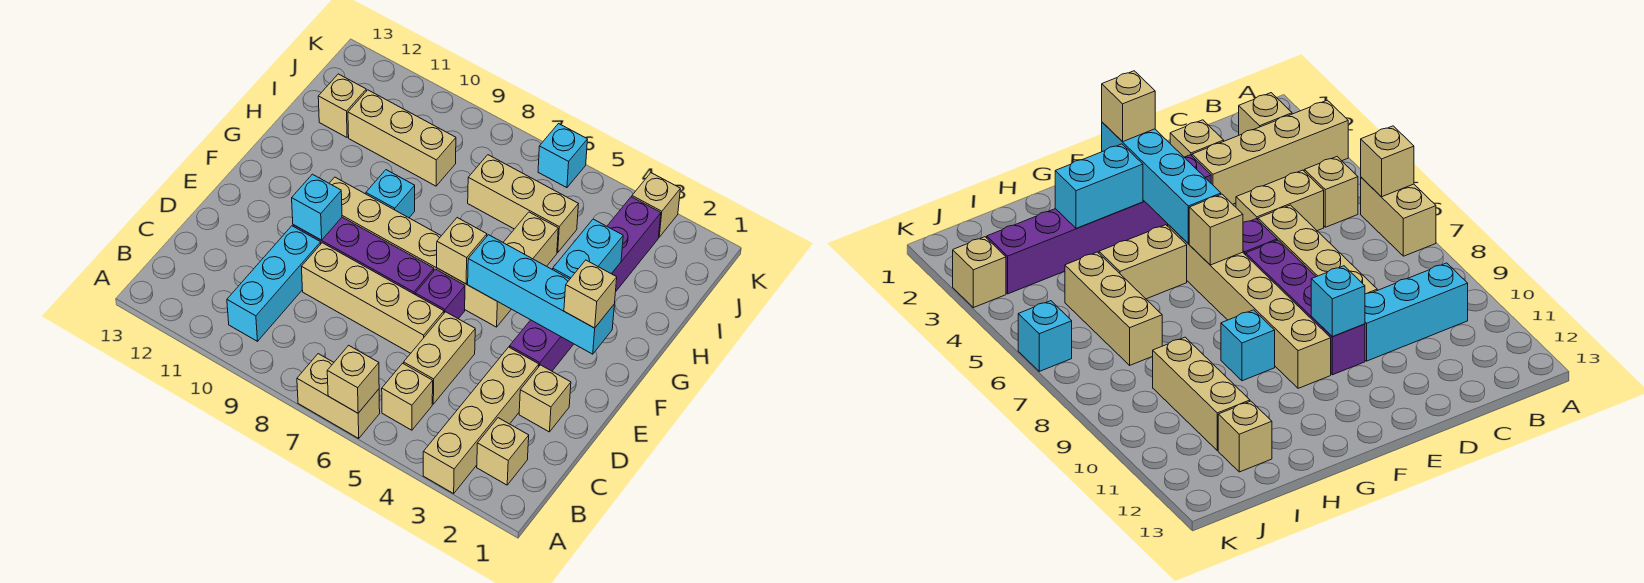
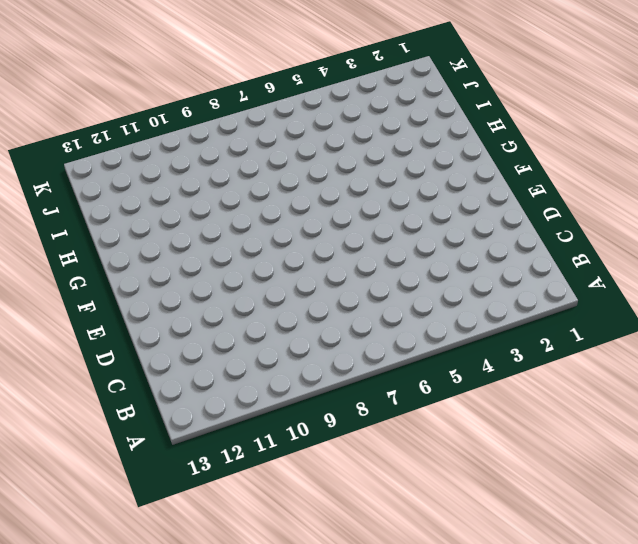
none -> tan 1x4 brick [423,347,539,493]
none -> tan 1x2 brick [297,354,380,438]
none -> tan 1x1 brick [477,418,529,485]

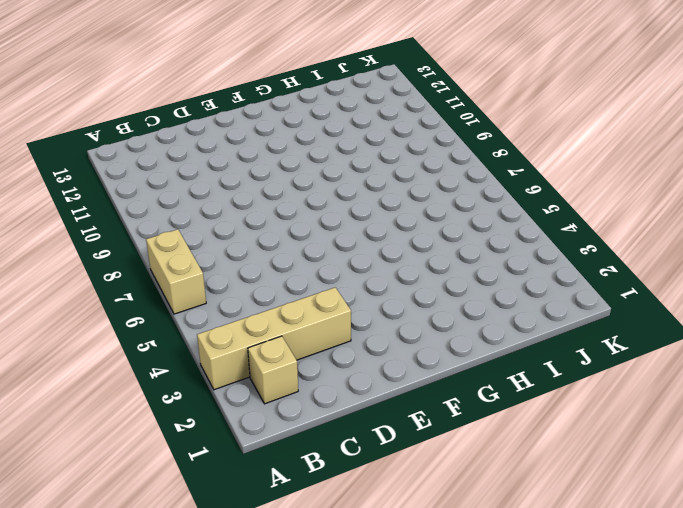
none -> tan 1x1 brick [382,363,433,430]
none -> cyan 1x3 brick [227,226,321,341]
none -> tan 1x2 brick [404,312,475,404]

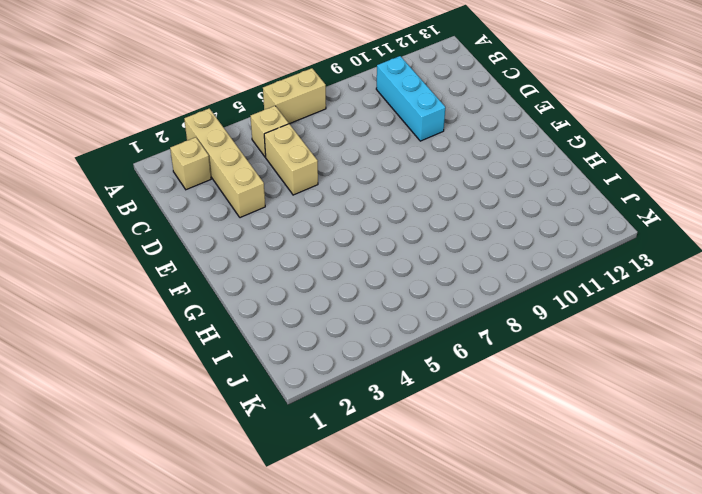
none -> tan 1x1 brick [519,365,571,432]
none -> tan 1x4 brick [302,243,444,353]
none -> purple 1x6 brick [510,197,661,371]

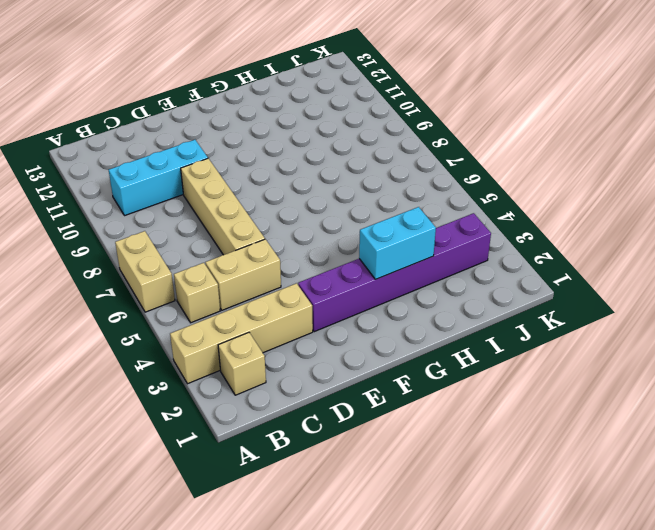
none -> tan 1x1 brick [519,365,571,432]
none -> purple 1x1 brick [415,269,465,319]
none -> purple 1x4 brick [293,217,434,294]

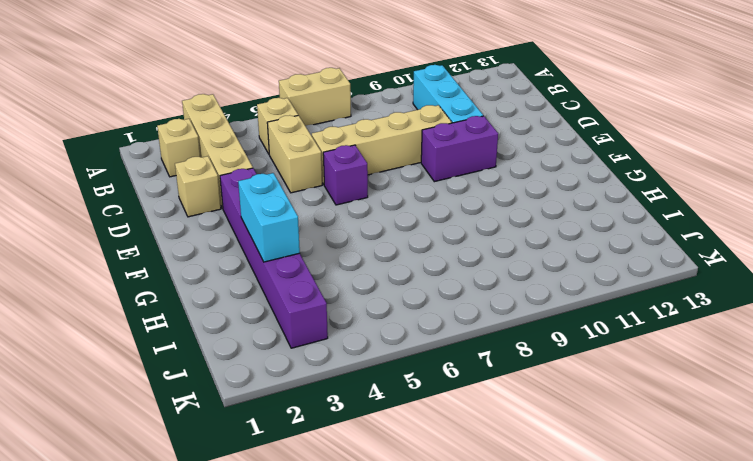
purple 1x2 brick [421,116,498,182] -> purple 1x4 brick [293,217,434,294]
none -> tan 1x6 brick [329,177,511,327]
none -> tan 1x2 brick [503,212,558,266]
none -> cyan 1x1 brick [366,170,415,218]

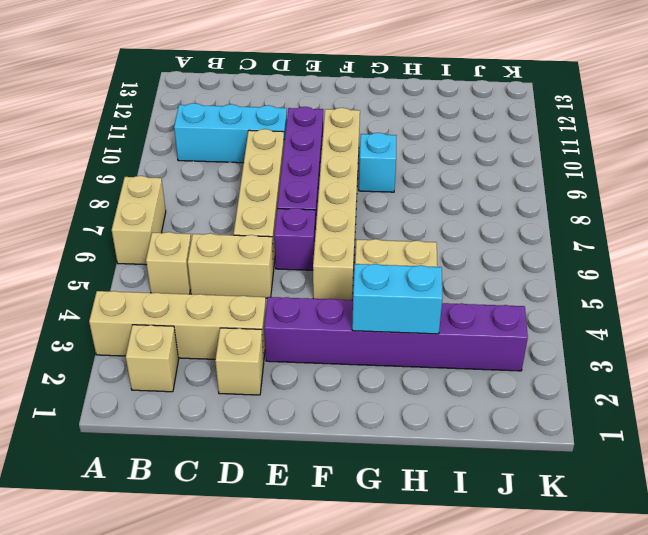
none -> tan 1x3 brick [468,155,578,252]
none -> tan 1x3 brick [348,90,456,186]
none -> tan 1x1 brick [318,74,366,137]

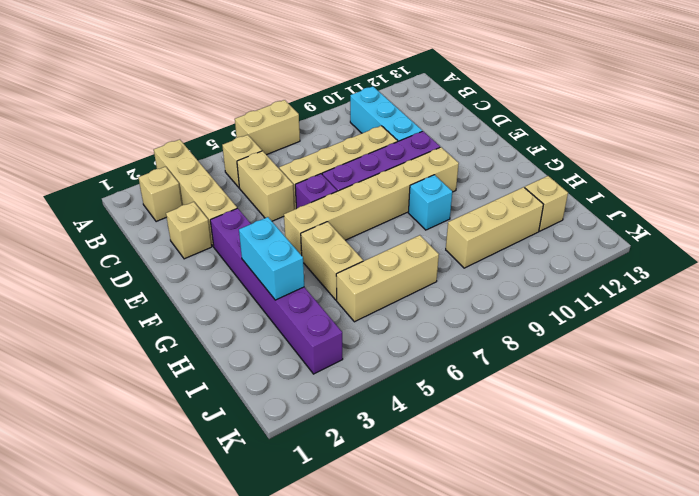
none -> tan 1x1 brick [632,173,680,237]
none -> cyan 1x1 brick [538,124,588,188]
none -> tan 1x1 brick [327,345,379,413]

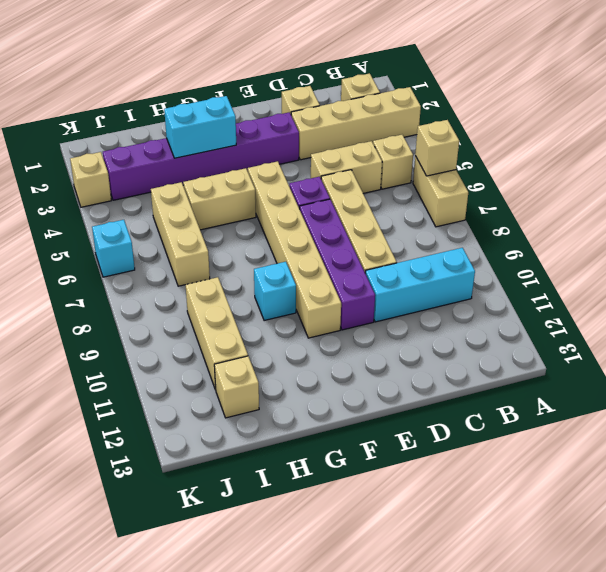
none -> cyan 1x1 brick [292,174,342,240]
none -> cyan 1x4 brick [468,235,614,354]
none -> tan 1x1 brick [437,218,487,284]

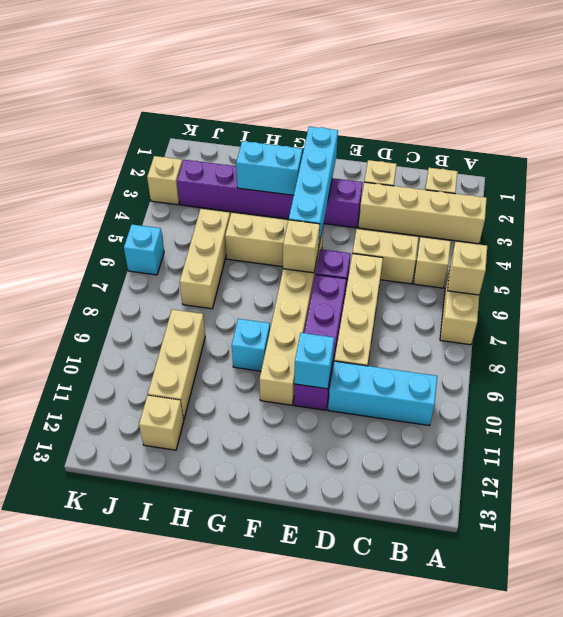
none -> tan 1x1 brick [564,260,617,328]

